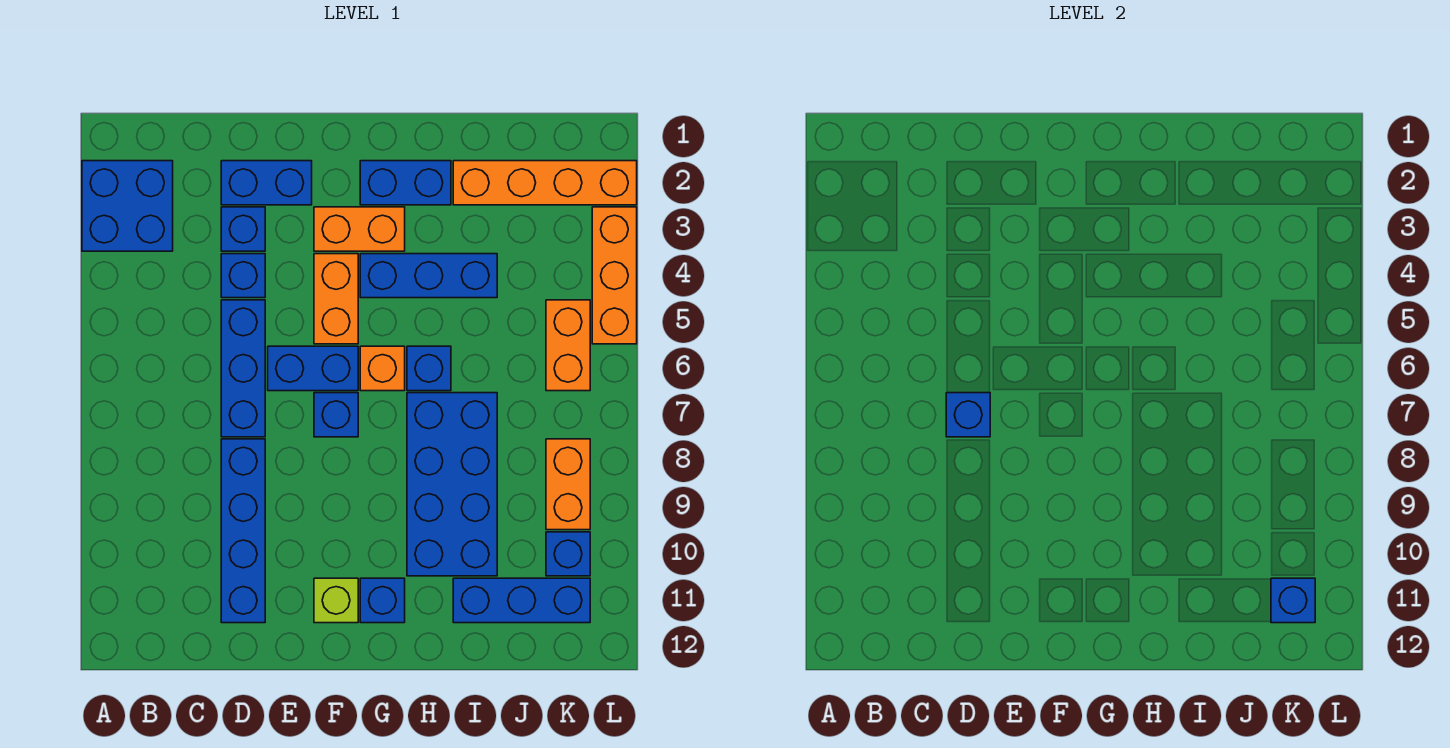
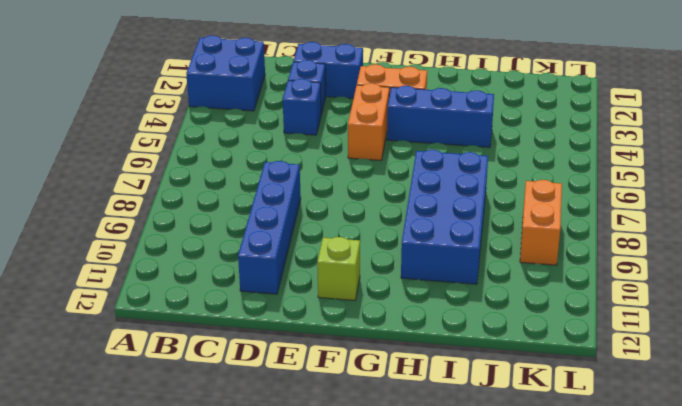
none -> blue 1x3 brick [221,300,265,437]
none -> blue 1x2 brick [268,346,358,391]
none -> blue 1x1 brick [314,393,358,437]

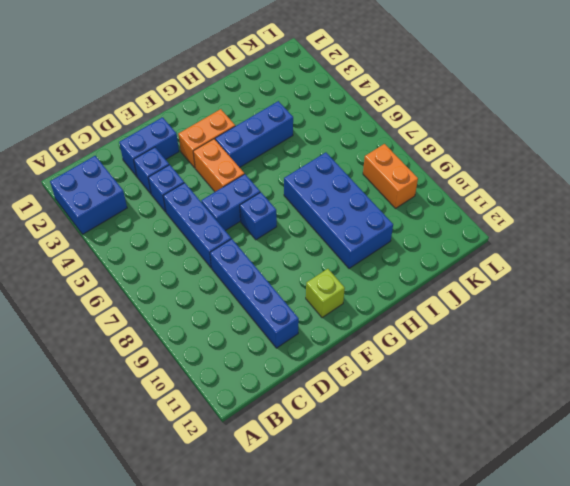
none -> blue 1x2 brick [360,161,451,205]
none -> orange 1x1 brick [360,346,405,391]
none -> blue 1x1 brick [360,578,405,623]

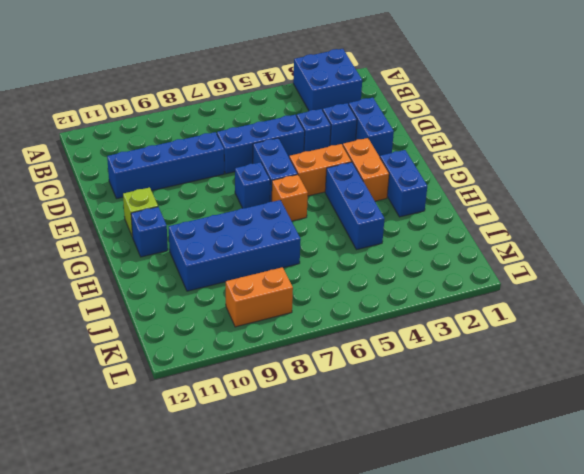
none -> blue 1x1 brick [407,346,451,391]
none -> orange 1x4 brick [453,161,637,205]
none -> blue 1x3 brick [453,578,590,623]

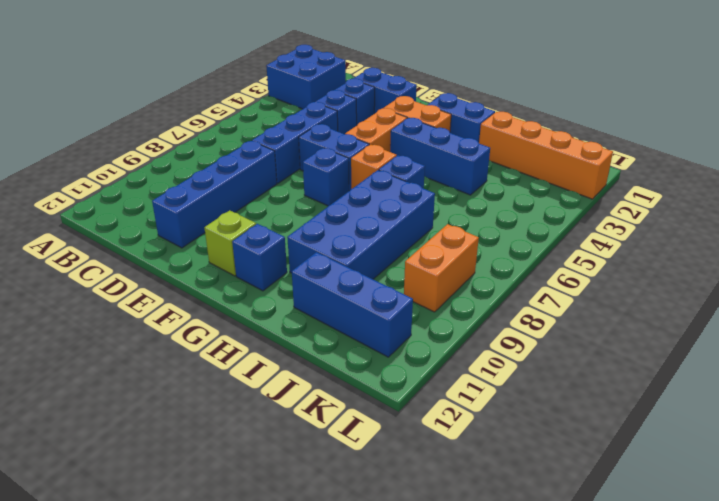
none -> orange 1x2 brick [546,300,590,391]
none -> blue 1x1 brick [546,532,590,576]
none -> orange 1x3 brick [592,207,637,344]

